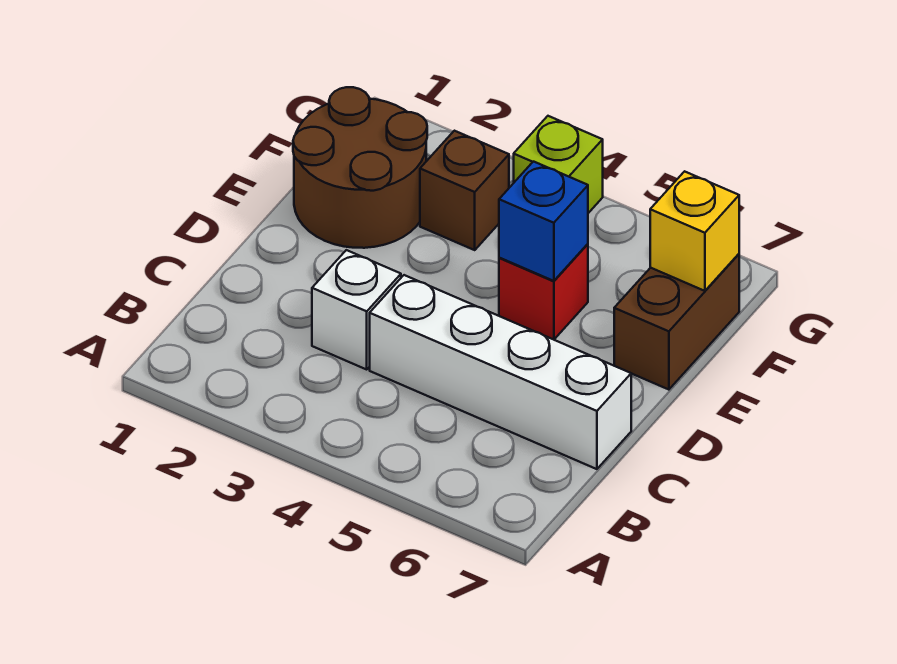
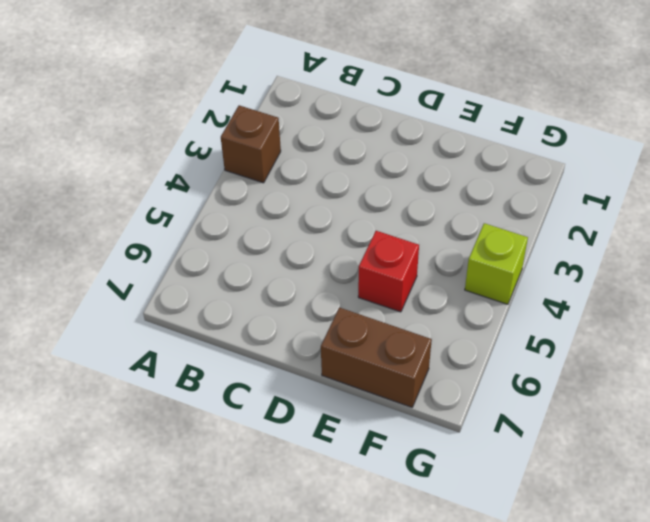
brown 1x1 brick [221,105,281,183] -> brown 1x1 brick moved to [420,131,509,250]
none -> white 1x1 brick [312,250,401,369]
none -> white 1x4 brick [370,275,631,469]

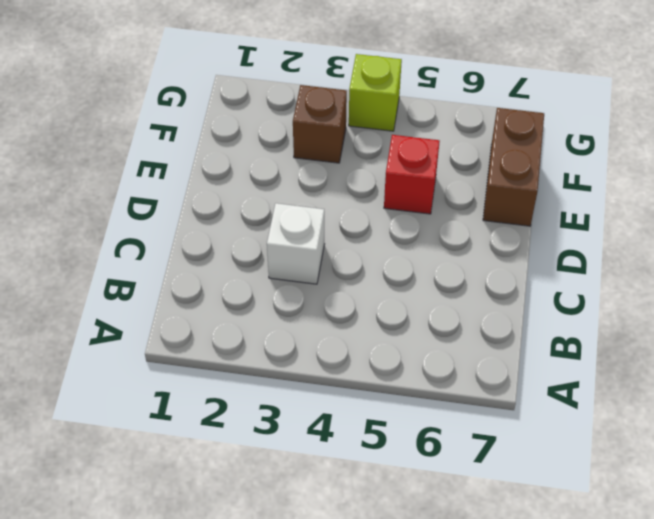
none -> white 1x4 brick [370,275,631,469]
none -> brown 2x2 round brick [293,87,427,248]

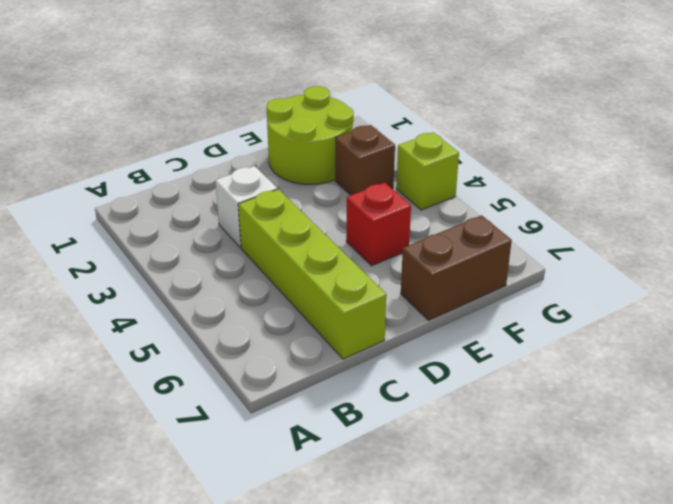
lime 1x4 brick [238,189,386,359] -> white 1x4 brick [370,275,631,469]
lime 2x2 round brick [267,86,354,184] -> brown 2x2 round brick [293,87,427,248]
none -> blue 1x1 brick [499,162,588,281]
none -> yellow 1x1 brick [650,171,739,291]

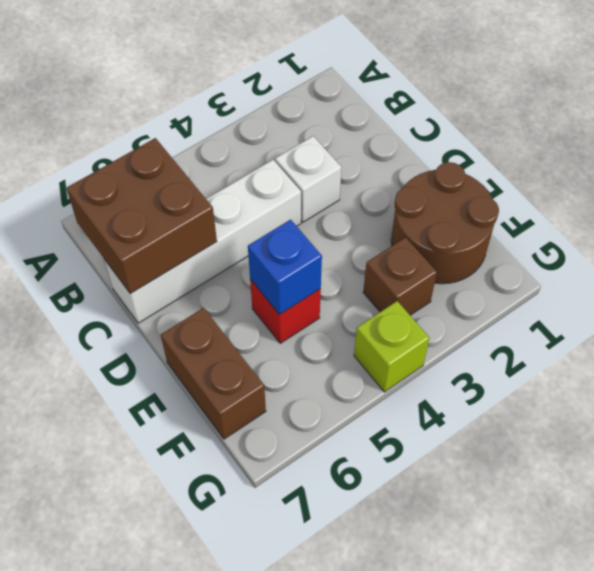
brown 2x2 brick [67,138,217,294] -> none
none -> yellow 1x1 brick [650,171,739,291]

